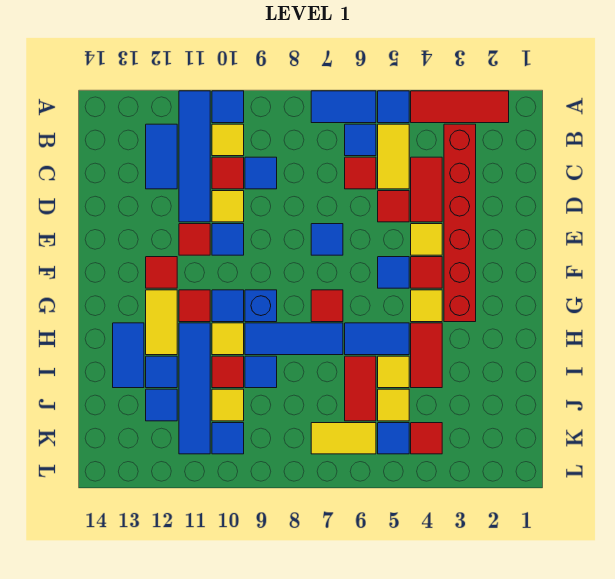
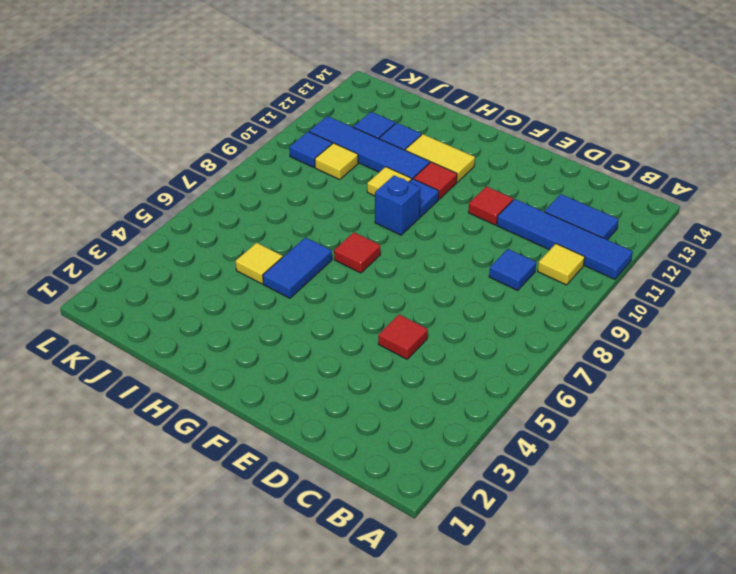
none -> red 1x3 tile [411,91,509,123]
none -> blue 1x1 tile [378,91,409,123]
none -> blue 1x2 tile [311,91,376,123]
none -> blue 1x1 tile [212,91,244,123]

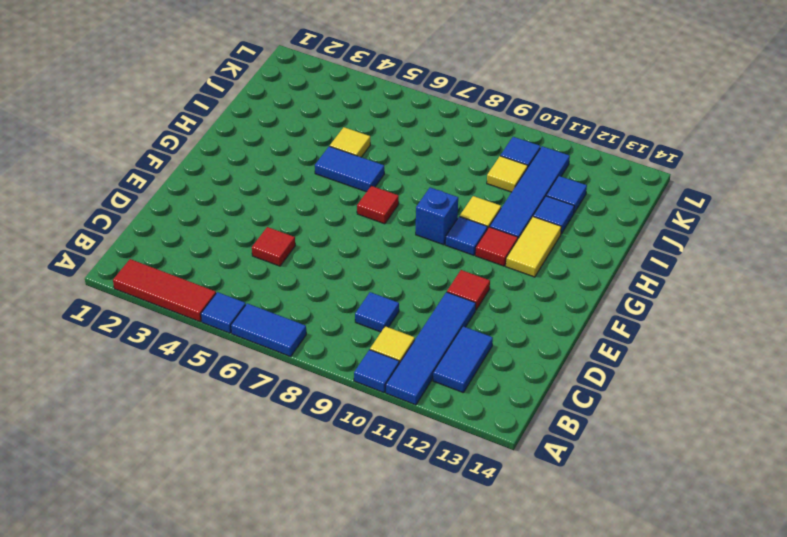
none -> red 1x6 brick [444,124,476,322]
none -> yellow 1x2 tile [378,124,409,189]
none -> blue 1x1 tile [345,124,376,156]
none -> red 1x2 tile [411,157,442,222]

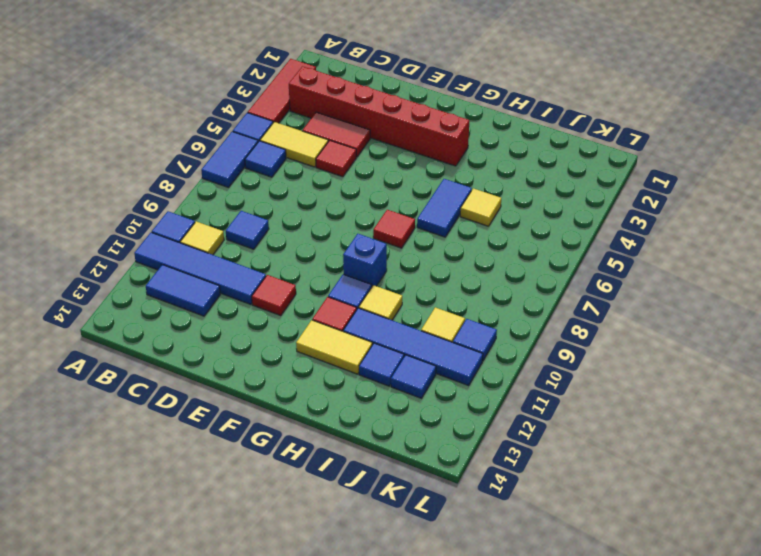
none -> red 1x1 tile [345,157,376,189]
none -> red 1x1 tile [212,157,244,189]
none -> yellow 1x1 tile [212,191,244,222]
none -> yellow 1x1 tile [411,224,442,255]

